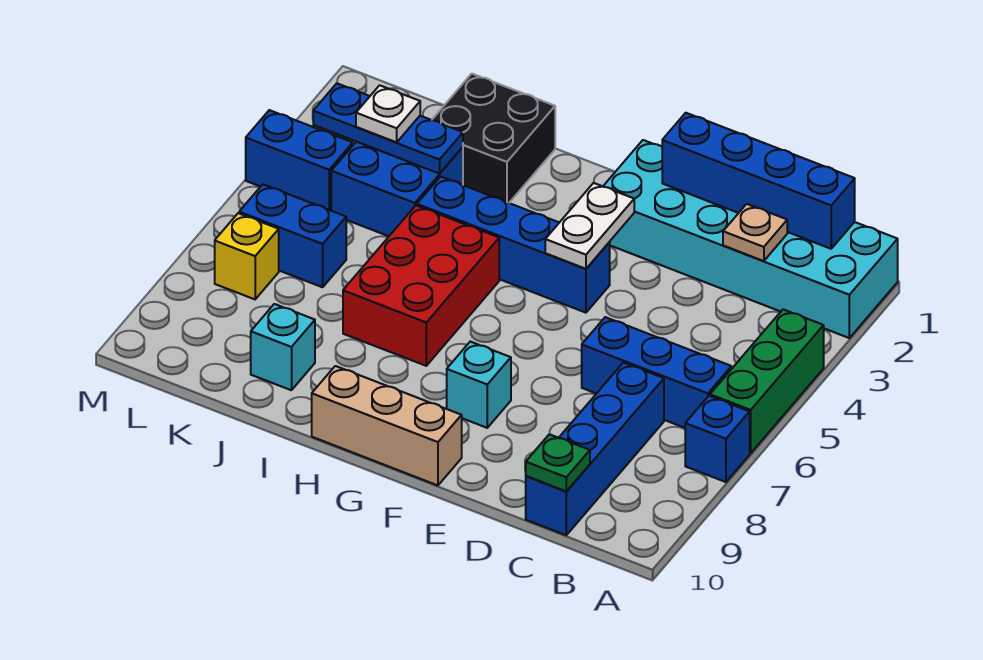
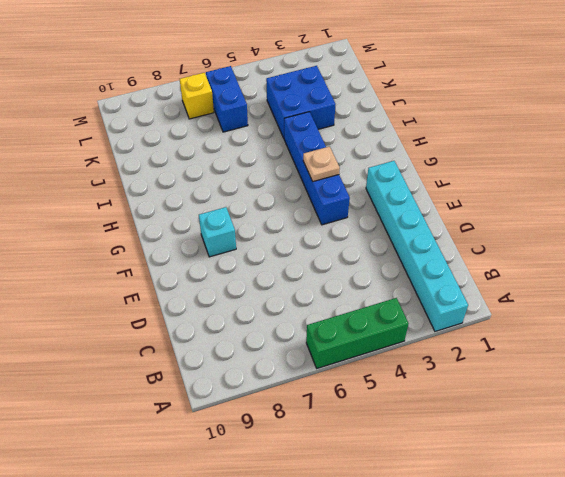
cyan 1x6 brick [366,161,468,331] -> cyan 2x6 brick [603,140,898,338]
tan 1x1 plate [303,146,340,181] -> tan 1x1 plate moved to [723,204,787,261]
none -> blue 1x1 brick [685,396,750,482]
none -> blue 1x3 brick [582,317,731,428]
none -> blue 1x4 brick [526,363,664,535]

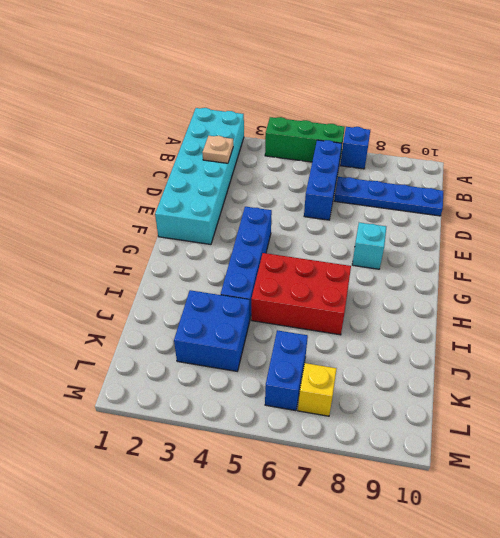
blue 1x4 plate [334,177,443,216] -> blue 1x4 brick [526,363,664,535]
none -> tan 1x3 brick [312,366,462,485]
none -> black 2x2 brick [432,74,555,203]
none -> cyan 1x1 brick [251,304,315,390]

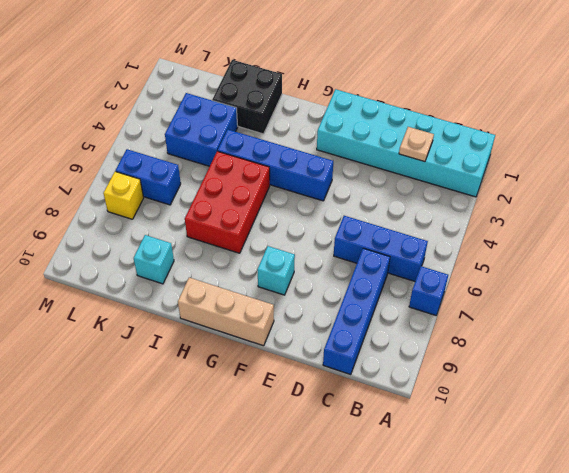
none -> green 1x3 brick [710,309,824,453]
none -> blue 1x2 brick [246,110,353,211]
none -> blue 1x4 brick [662,113,855,249]

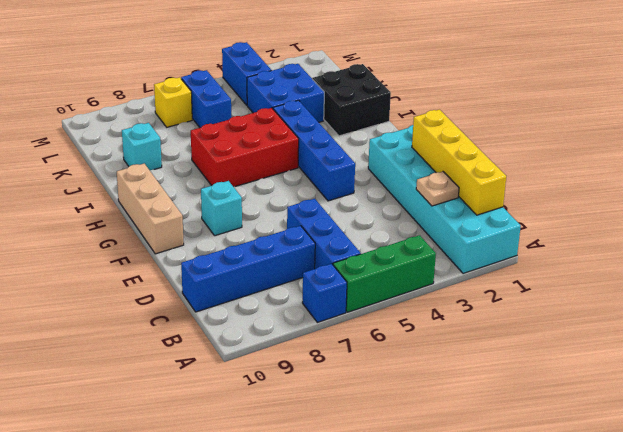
yellow 1x4 brick [412,110,506,215] -> blue 1x4 brick [662,113,855,249]
none -> green 1x1 plate [526,434,590,491]
none -> white 1x2 plate [545,183,634,269]
none -> blue 1x3 plate [313,83,463,174]

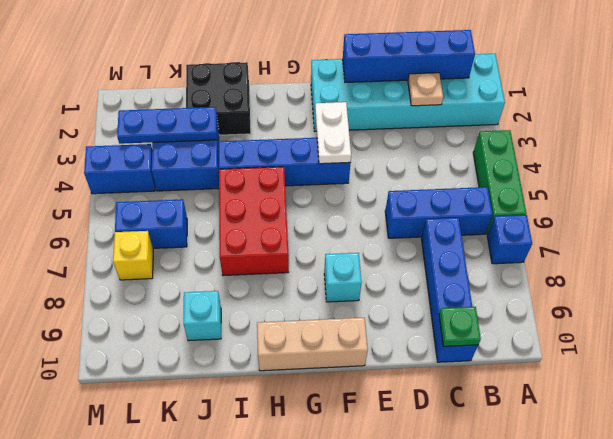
none -> white 1x1 plate [356,85,420,142]

